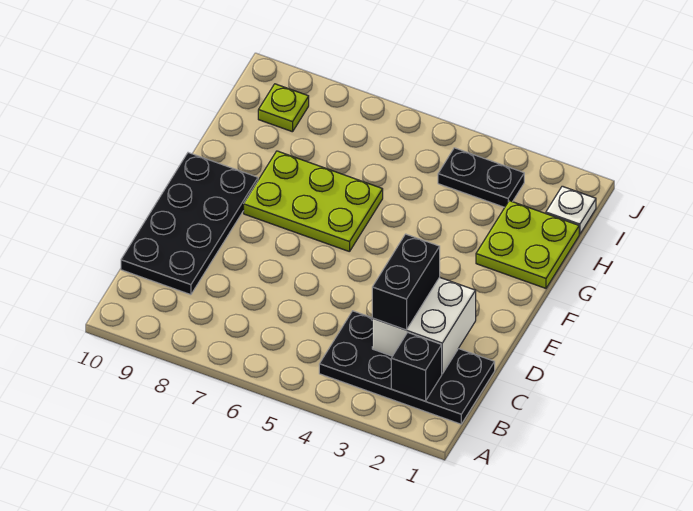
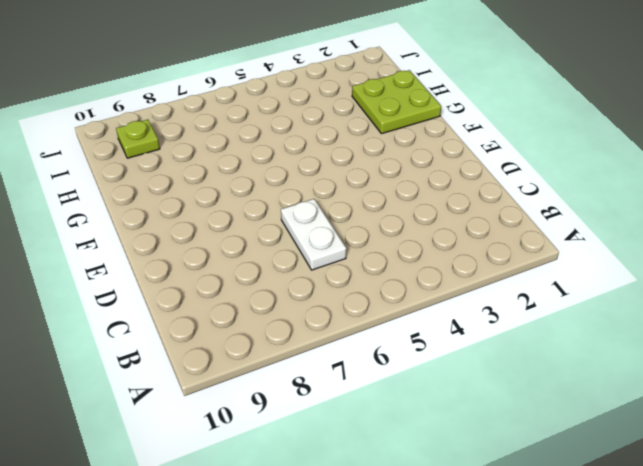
white 1x2 plate [281,199,346,270] -> none
none -> black 2x4 plate [319,311,495,424]
none -> black 2x4 plate [121,153,258,295]

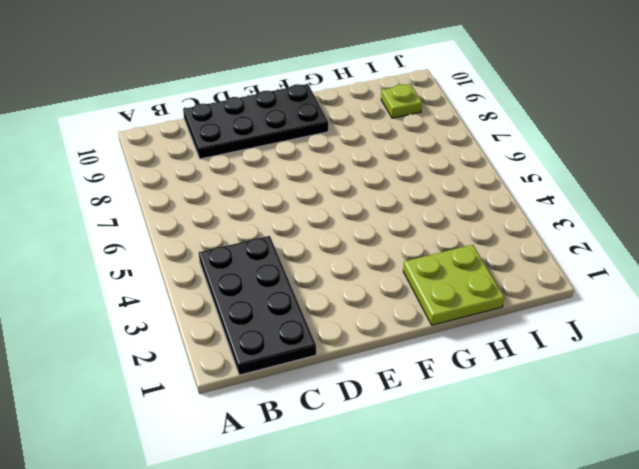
none -> lime 2x3 plate [244,151,383,252]
none -> white 1x1 plate [546,186,596,234]

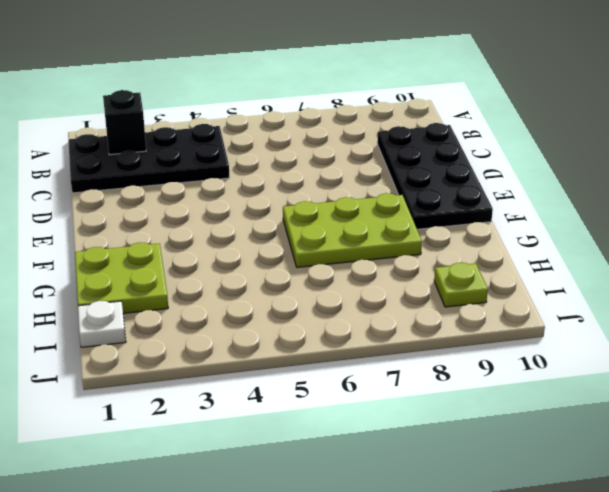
none -> black 1x2 plate [438,148,524,207]
none -> white 2x2 brick [372,277,476,374]

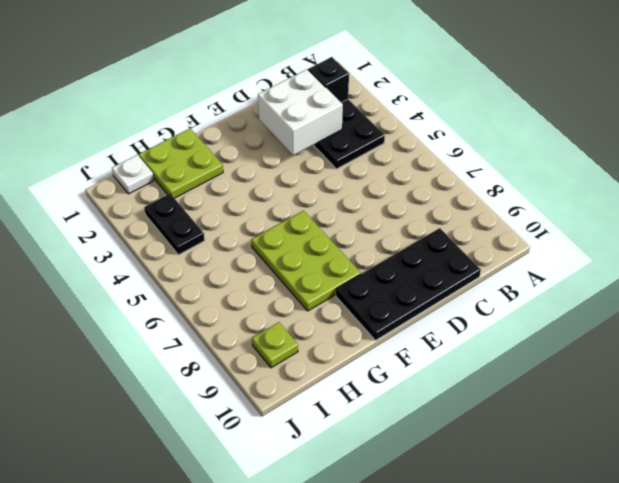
none -> black 1x2 brick [372,234,440,330]

